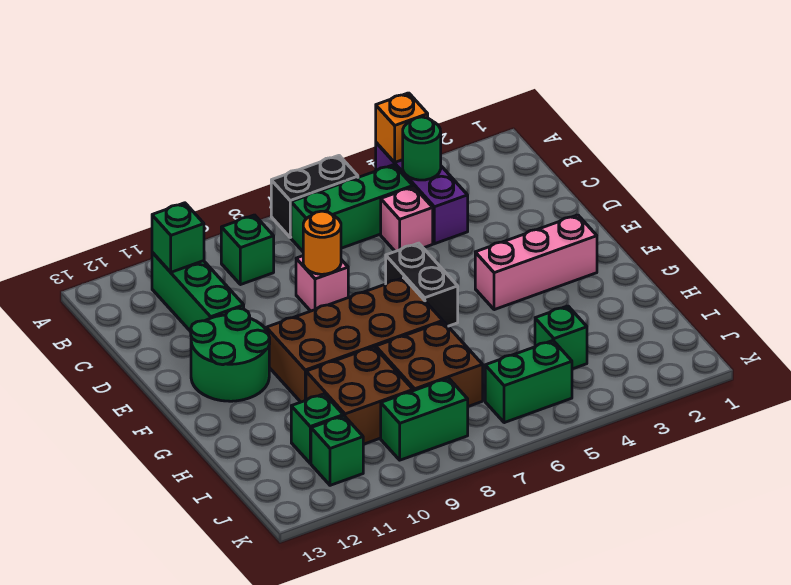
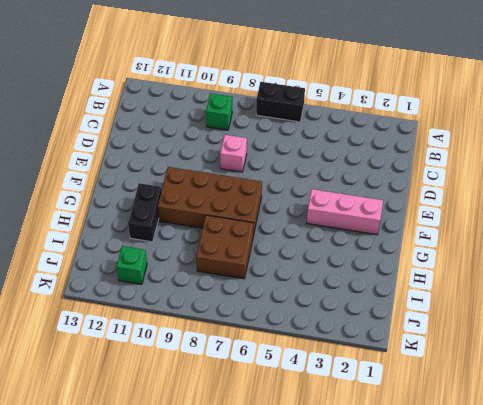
black 1x2 brick [128,183,162,242] -> black 1x2 brick moved to [386,243,458,326]
none -> purple 1x3 brick [376,143,468,244]
none -> green 1x3 brick [291,165,413,251]
none -> green 1x3 brick [152,252,244,332]

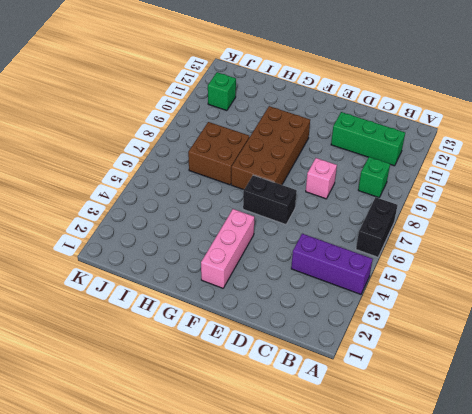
none -> green 1x3 brick [291,165,413,251]
none -> pink 1x1 brick [381,187,433,252]
none -> green 2x2 round brick [191,308,270,401]

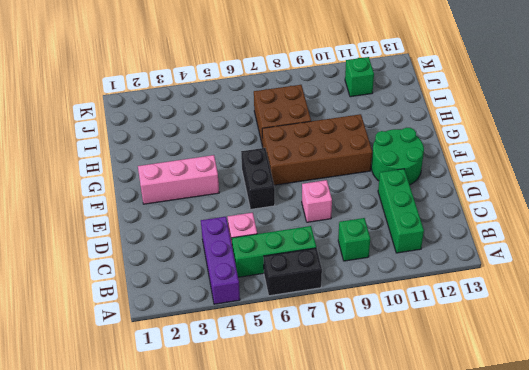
none -> brown 2x2 brick [306,347,413,444]
none -> green 1x1 brick [535,306,587,369]
none -> green 1x1 brick [291,394,343,463]

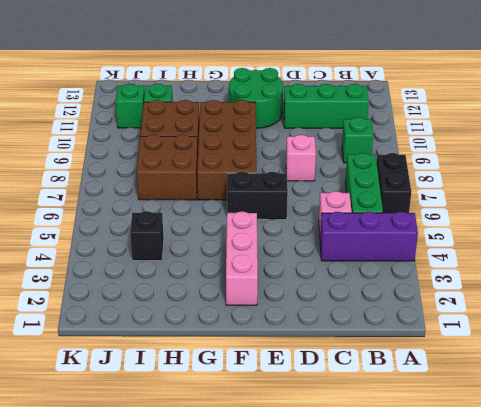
black 1x1 brick [130,211,164,261] -> green 1x1 brick [535,306,587,369]
none -> green 1x2 brick [485,341,572,423]
none -> green 1x2 brick [381,378,468,460]
none -> orange 1x1 brick [376,93,428,162]

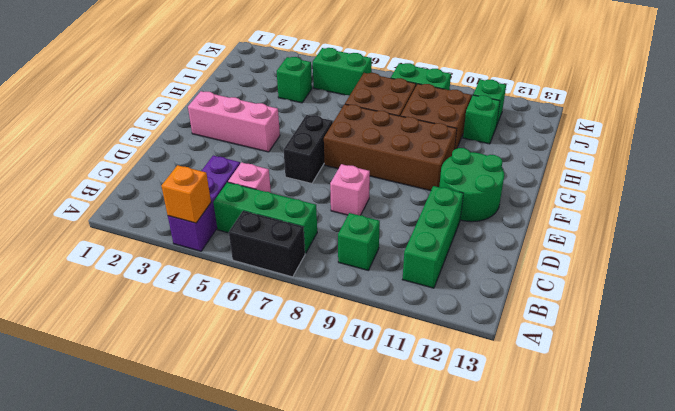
none -> green 1x1 round brick [403,117,441,180]
none -> green 1x1 brick [152,203,204,272]
none -> orange 1x1 round brick [303,211,341,274]

